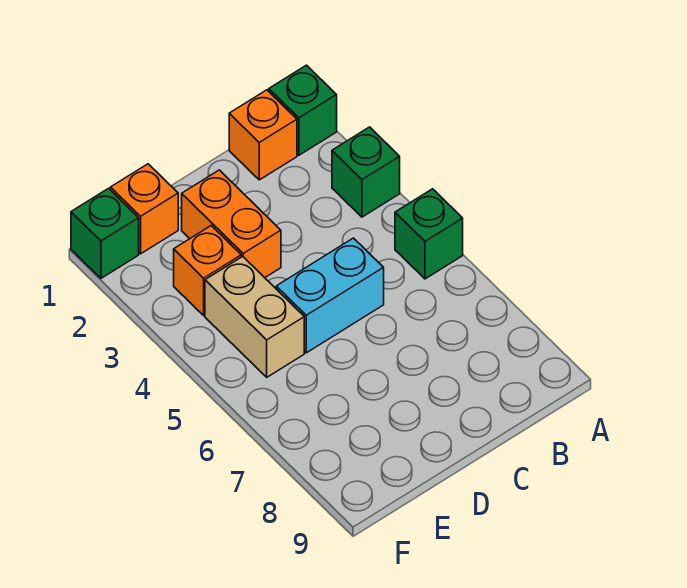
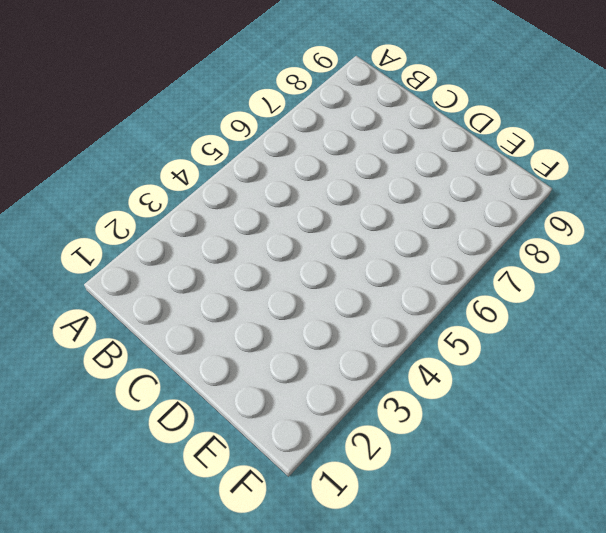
none -> green 1x1 brick [269,65,337,155]
none -> green 1x1 brick [332,127,400,217]

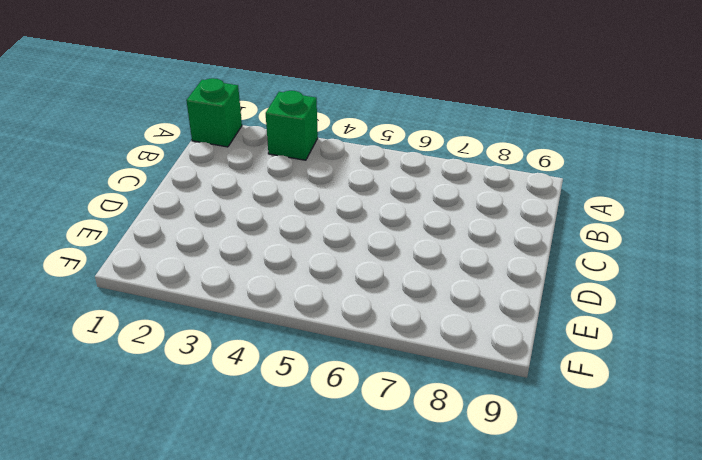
none -> green 1x1 brick [395,189,463,279]
none -> orange 1x1 brick [229,90,297,180]

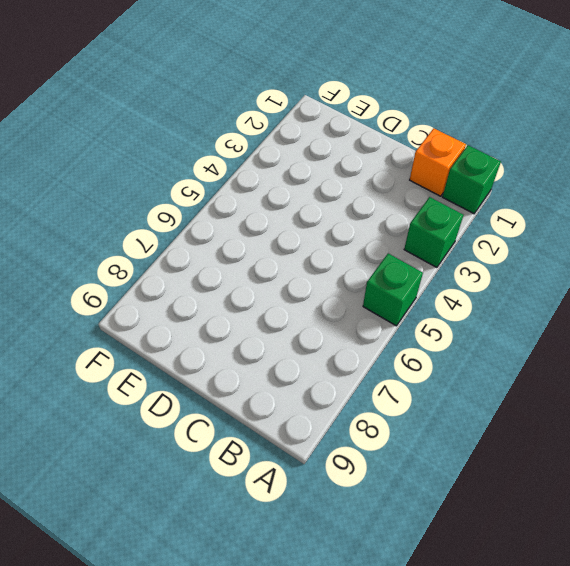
none -> cyan 1x2 brick [276,238,384,353]
none -> orange 1x2 brick [182,170,281,278]

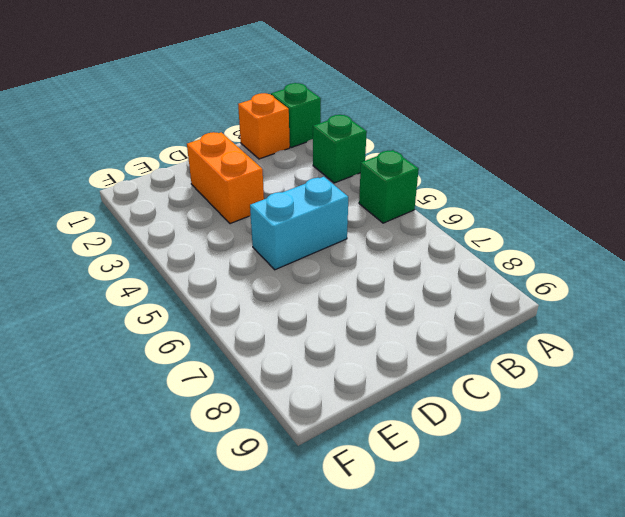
none -> orange 1x1 brick [110,164,178,254]
none -> orange 1x1 brick [174,226,241,315]

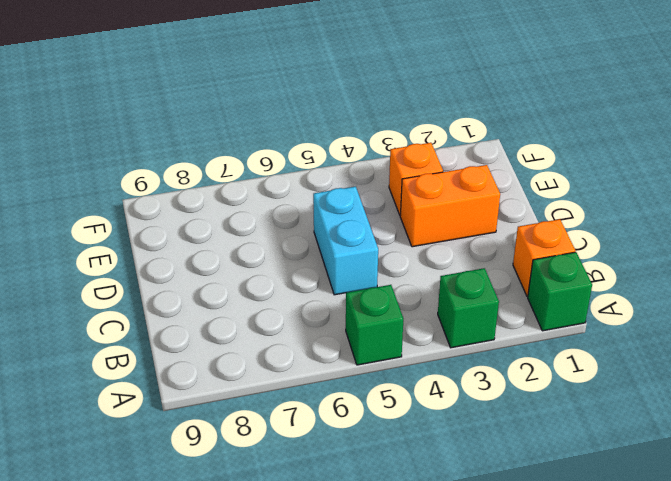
none -> orange 1x1 brick [110,164,178,254]
none -> tan 1x2 brick [205,257,304,377]

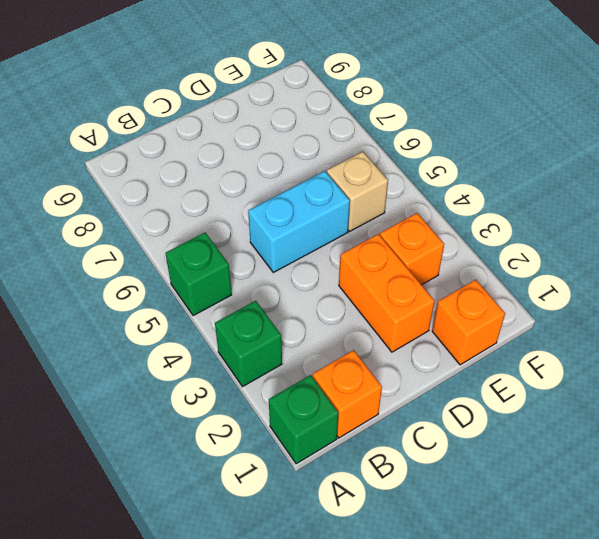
tan 1x1 brick [327,152,388,231] -> tan 1x2 brick [205,257,304,377]
none -> green 1x1 brick [71,189,139,278]

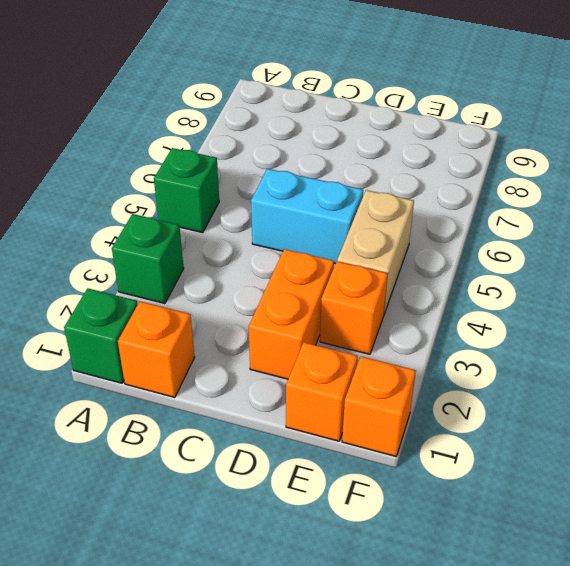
orange 1x1 brick [342,357,416,456] -> green 1x1 brick [71,189,139,278]

